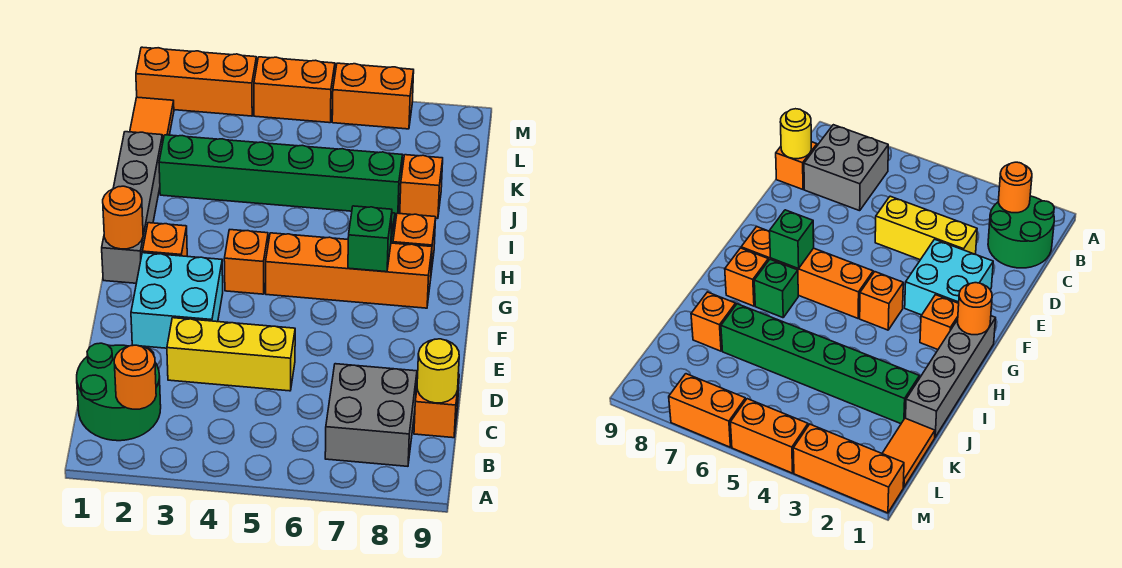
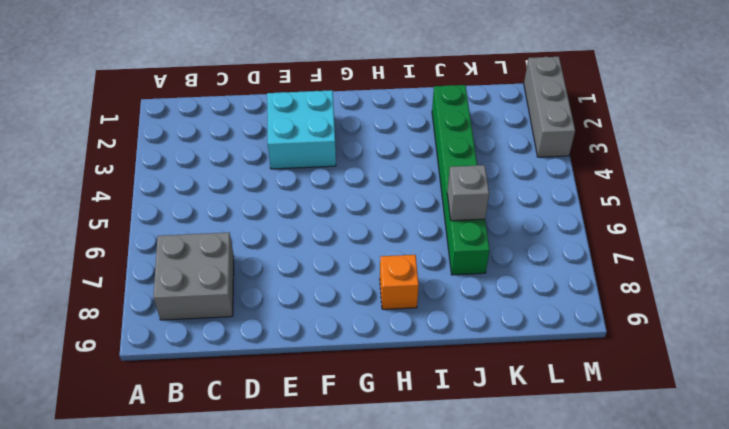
grey 1x1 brick [447,165,489,221] -> none
grey 1x3 brick [524,57,575,157] -> orange 1x3 brick [136,47,257,116]
none -> green 2x2 round brick [77,343,161,441]
none -> orange 1x1 brick [414,374,459,438]
none -> yellow 1x3 brick [167,318,295,391]

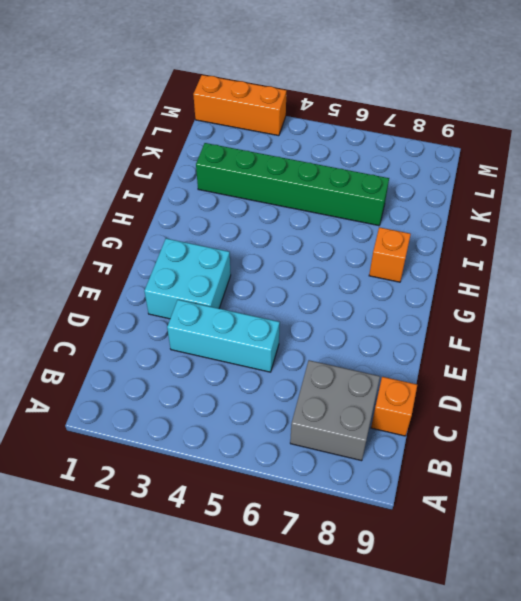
cyan 1x3 brick [167,300,280,372] -> yellow 1x3 brick [167,318,295,391]
none -> green 2x2 round brick [77,343,161,441]
none -> grey 1x4 brick [102,132,163,283]
none -> orange 1x1 brick [143,223,187,256]

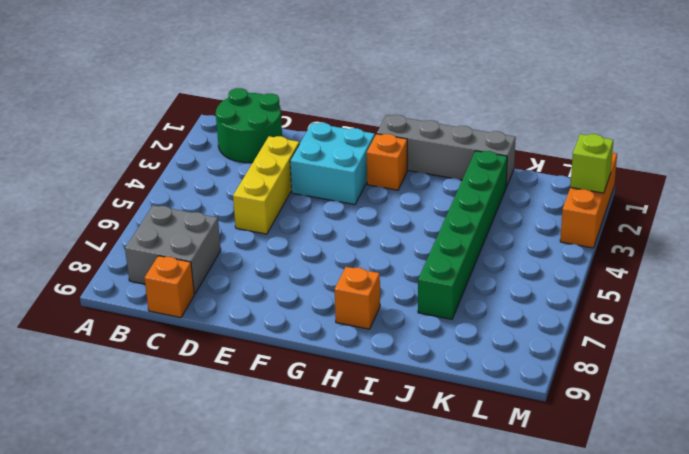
lime 1x1 brick [570,134,613,193] -> none
none -> orange 1x1 brick [224,230,268,294]
none -> orange 1x4 brick [266,233,432,308]
none -> green 1x1 brick [754,260,798,318]

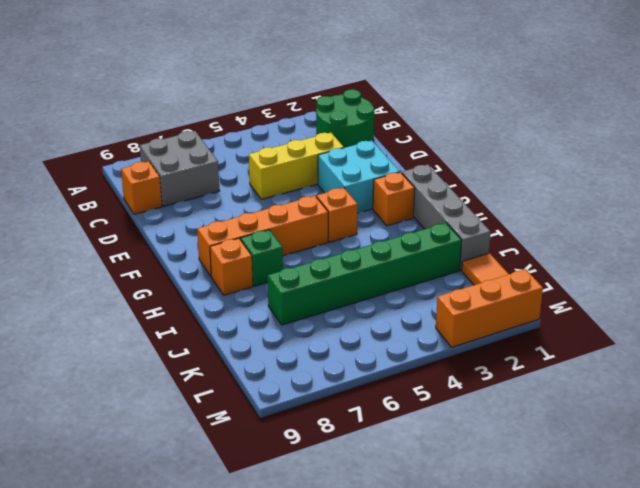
none -> orange 1x1 brick [400,155,443,218]
none -> orange 1x2 brick [254,57,335,123]
none -> orange 1x2 brick [332,63,414,129]

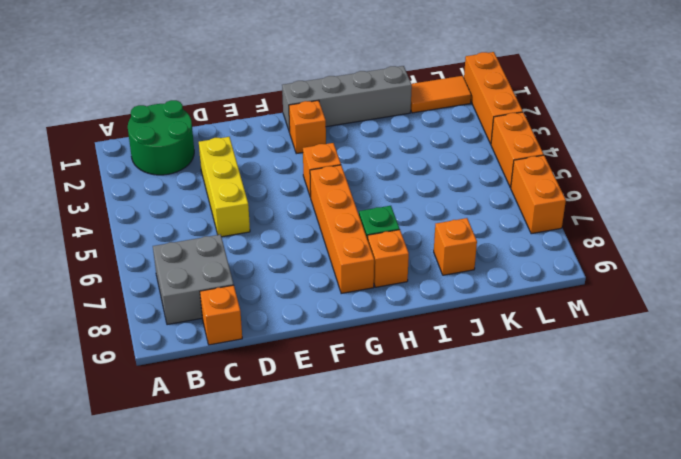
none -> cyan 2x2 brick [131,253,223,348]
none -> green 1x6 brick [159,135,402,215]
none -> orange 1x1 round brick [114,345,156,409]

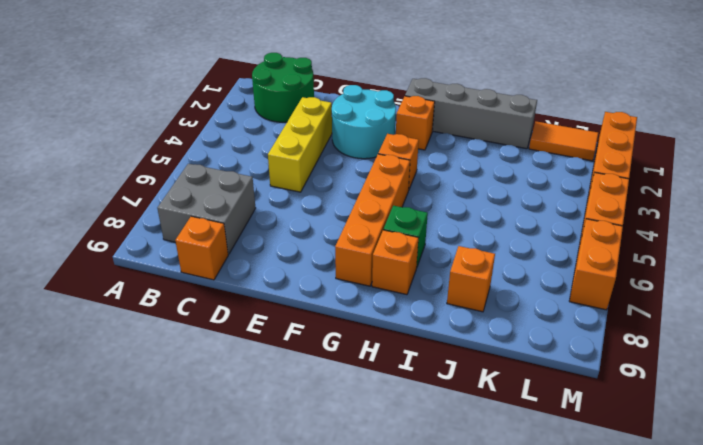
cyan 2x2 round brick [332,85,396,159] -> cyan 2x2 brick [131,253,223,348]
none -> green 1x6 brick [159,135,402,215]
none -> orange 1x1 round brick [114,345,156,409]
none -> yellow 1x1 round brick [417,339,459,403]

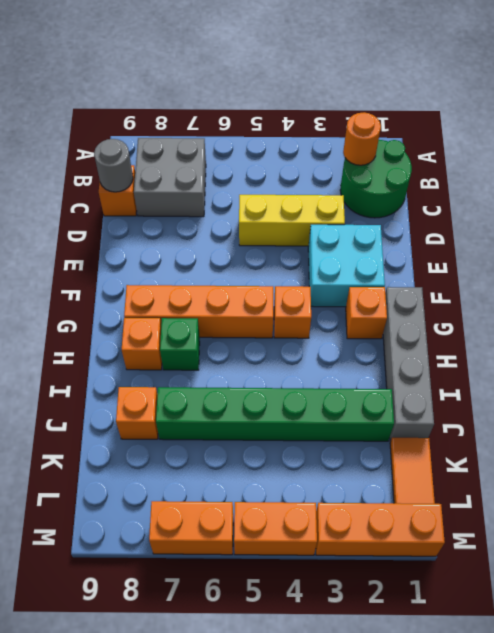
grey 1x1 round brick [94,139,133,192] -> yellow 1x1 round brick [417,339,459,403]
none -> orange 1x1 round brick [103,186,143,249]
none -> green 1x1 brick [348,206,392,272]

